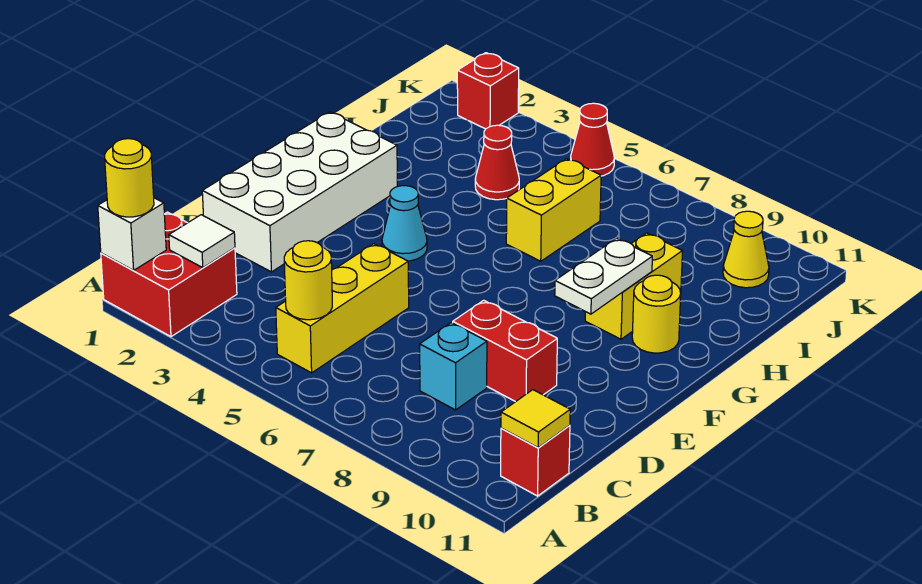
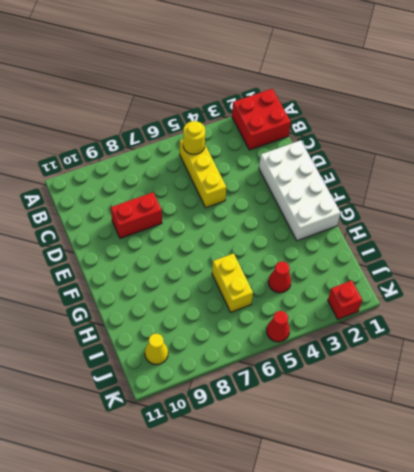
none -> red 1x1 brick [501,425,570,496]
none -> cyan 1x1 brick [420,323,487,410]
none -> cyan 1x1 cone [382,186,427,261]

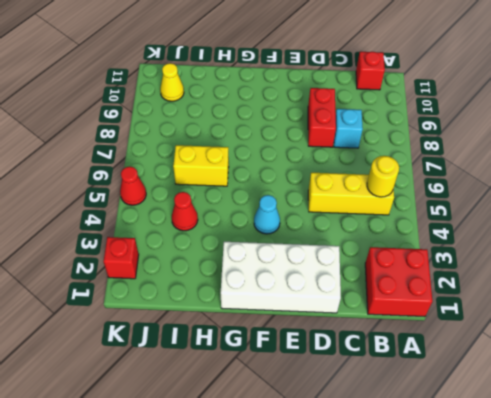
none -> yellow 1x2 brick [585,233,682,339]
none -> yellow 1x1 round brick [632,275,681,353]
none -> white 1x1 brick [98,198,166,270]

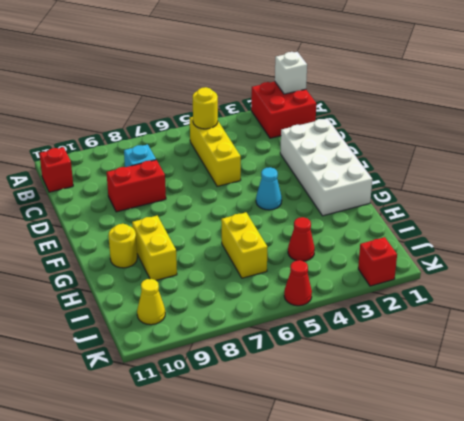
none -> white 1x1 tile [169,215,235,268]
none -> yellow 1x1 tile [501,390,570,448]
none -> white 1x2 plate [555,238,652,314]

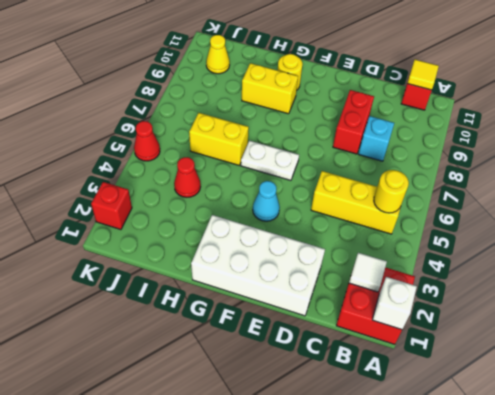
white 1x2 plate [241,141,299,180] -> white 1x2 plate moved to [555,238,652,314]
none -> yellow 1x1 round brick [105,139,154,217]

